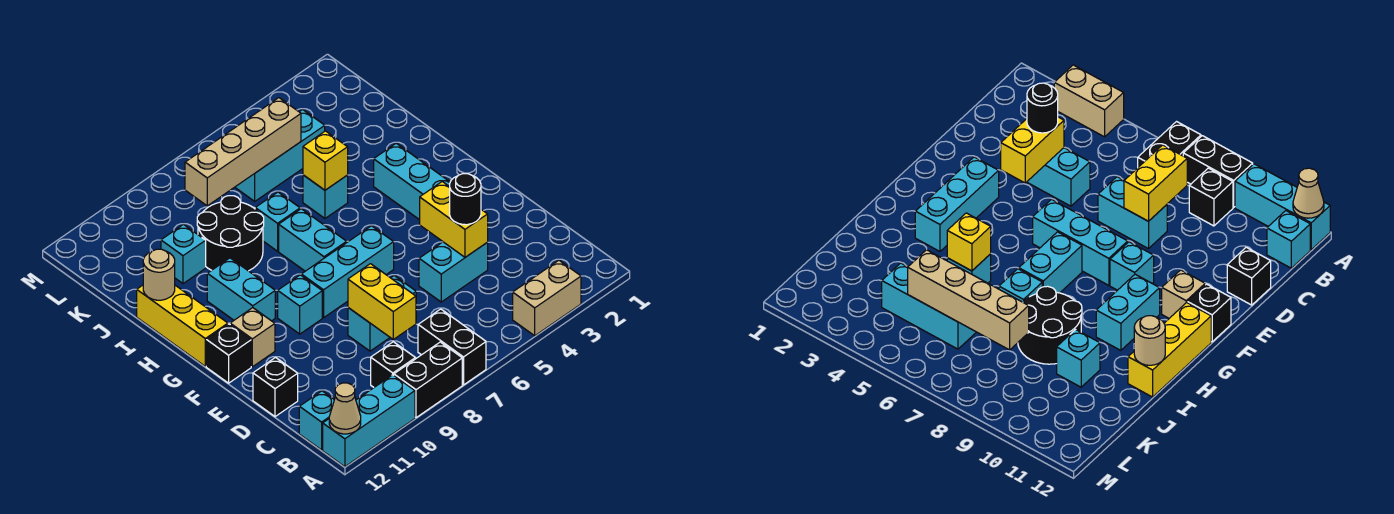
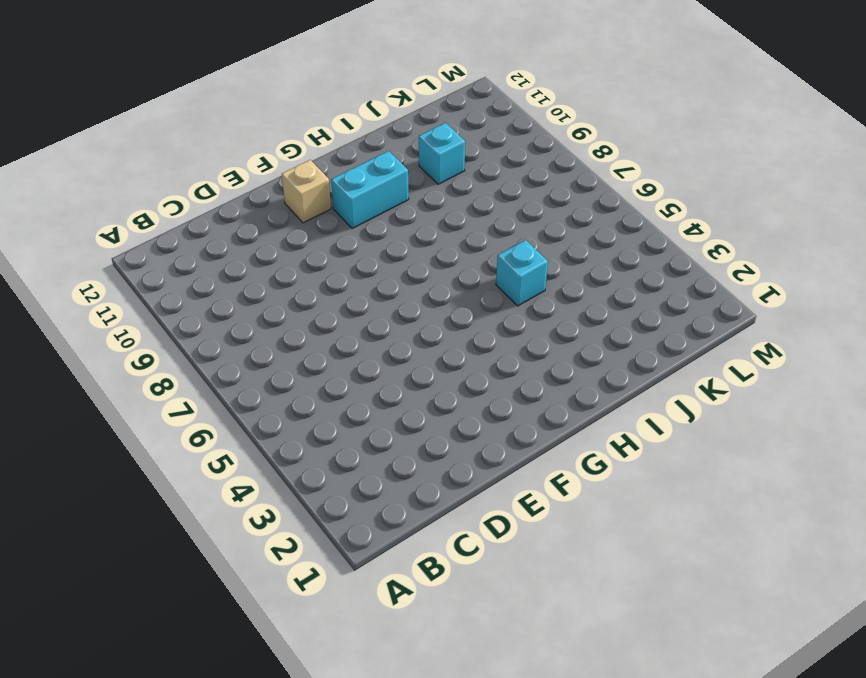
none -> tan 1x2 brick [513,260,581,336]
none -> black 1x2 brick [418,309,486,385]
none -> black 1x2 brick [394,342,462,418]

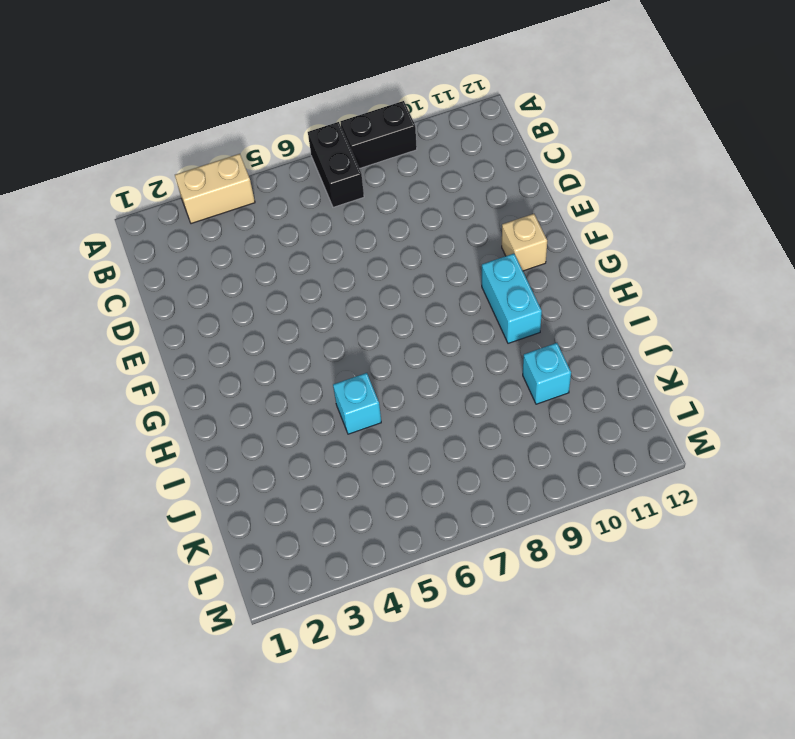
none -> cyan 1x3 brick [323,375,415,467]
none -> black 1x1 brick [371,342,415,387]
none -> cyan 1x1 brick [299,391,334,450]

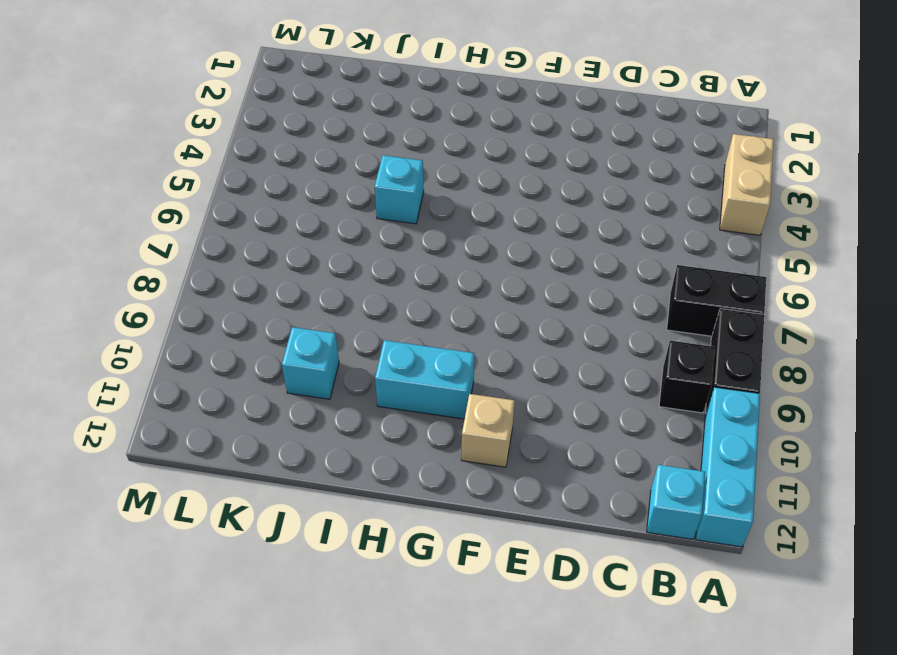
none -> cyan 1x2 brick [419,242,488,302]
none -> cyan 1x2 brick [348,276,416,351]
none -> black 1x1 brick [253,358,298,417]

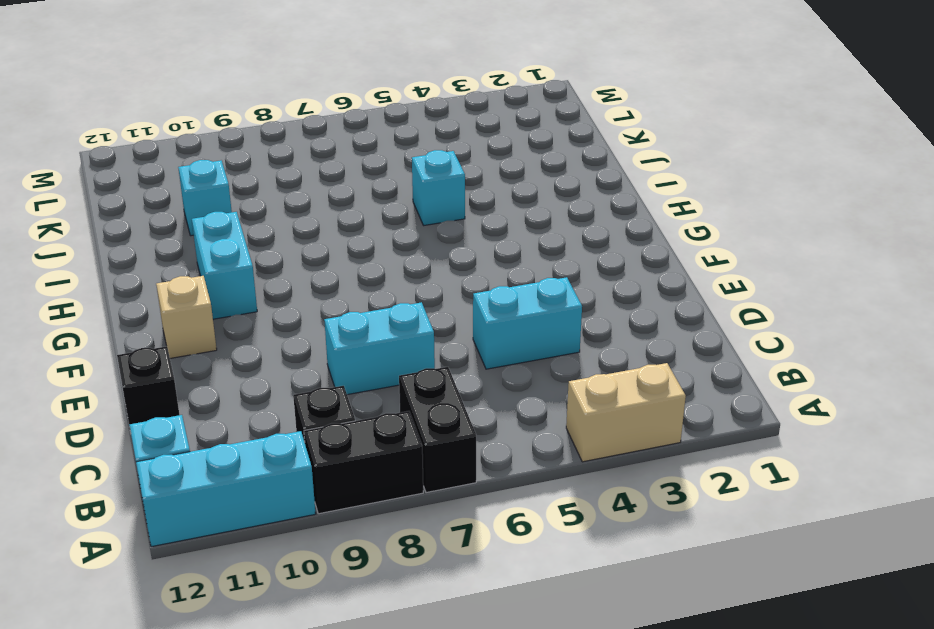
none -> cyan 1x3 brick [374,143,450,220]
none -> cyan 1x3 brick [301,226,394,318]
none -> cyan 1x1 brick [278,275,322,334]

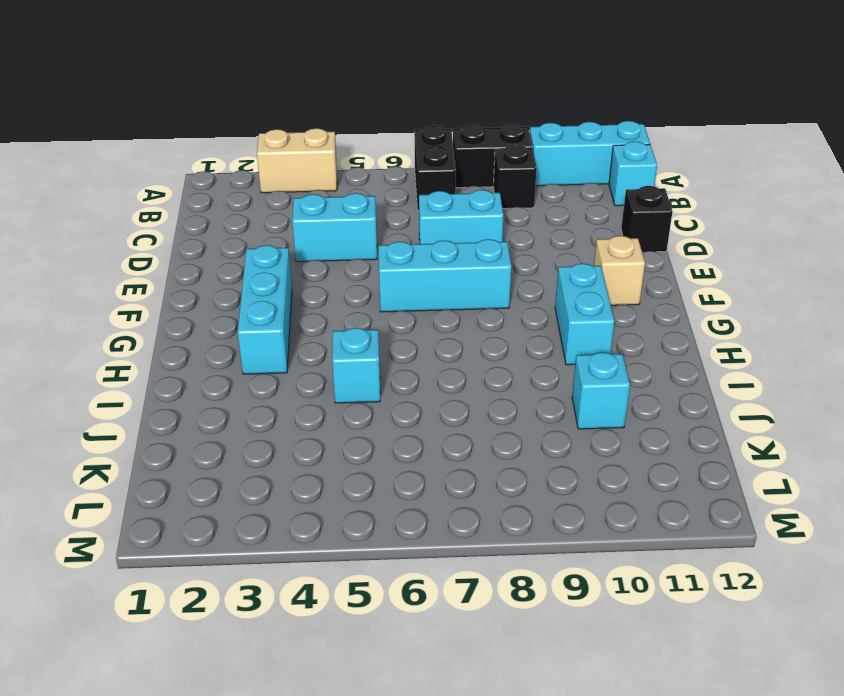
none -> cyan 1x1 brick [278,275,322,334]
none -> black 1x1 brick [206,324,251,383]
none -> cyan 1x2 brick [279,209,347,271]

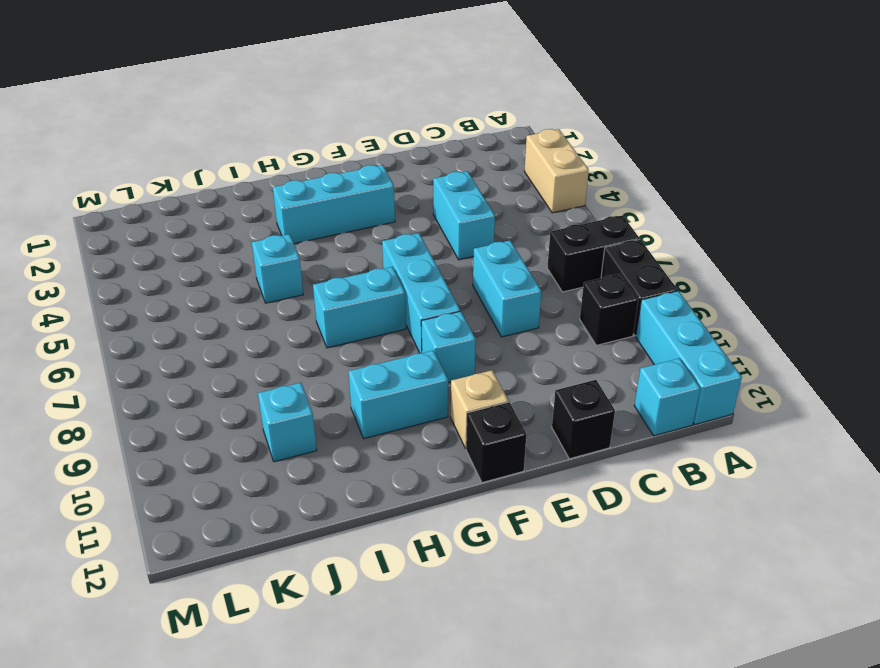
none -> yellow 1x3 brick [137,285,228,366]
none -> cyan 1x1 brick [255,192,300,251]
none -> black 2x2 round brick [197,196,264,271]

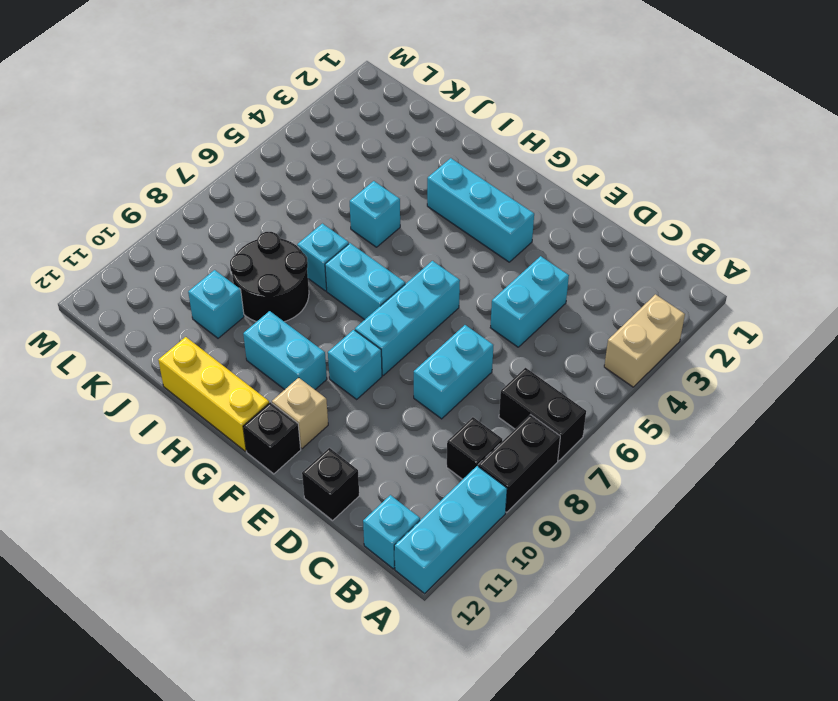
none -> cyan 1x3 brick [235,110,325,201]
none -> tan 1x1 cone [329,383,361,434]
none -> yellow 1x2 brick [348,264,416,339]

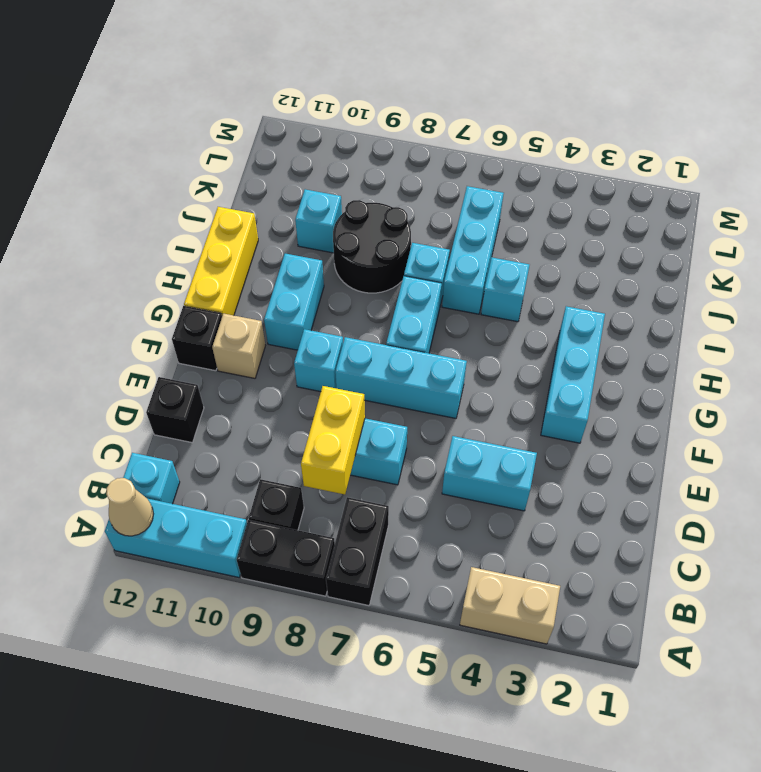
cyan 1x3 brick [442,186,504,314] -> cyan 1x3 brick turned to [235,110,325,201]
none -> yellow 1x2 brick [420,182,488,257]
none -> yellow 1x1 brick [303,131,348,190]
none -> tan 1x1 round brick [143,249,175,300]

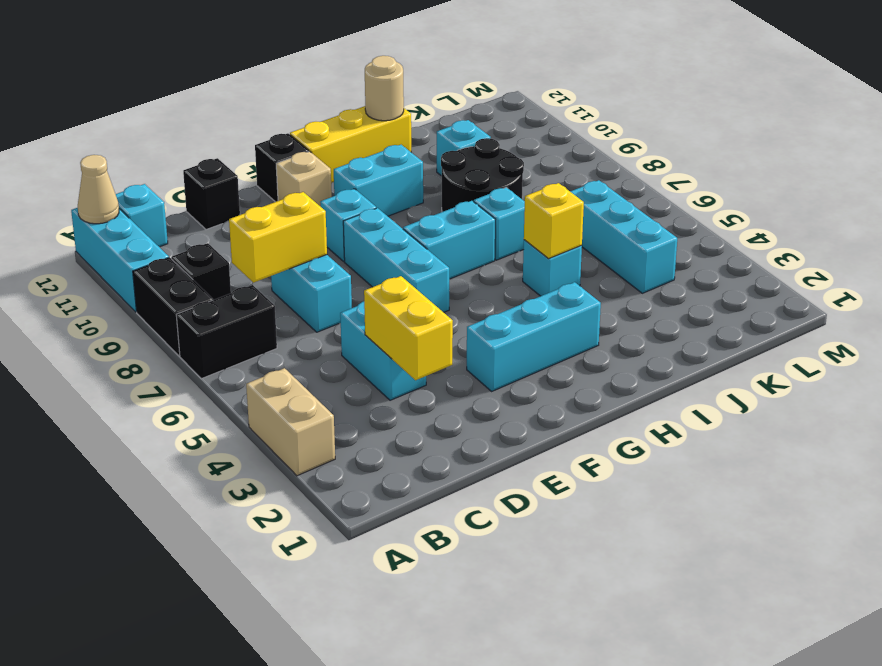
yellow 1x2 brick [364,276,453,380] -> yellow 1x2 brick turned to [420,182,488,257]
none -> tan 1x4 brick [185,98,301,206]
none -> black 1x1 round brick [450,174,481,225]

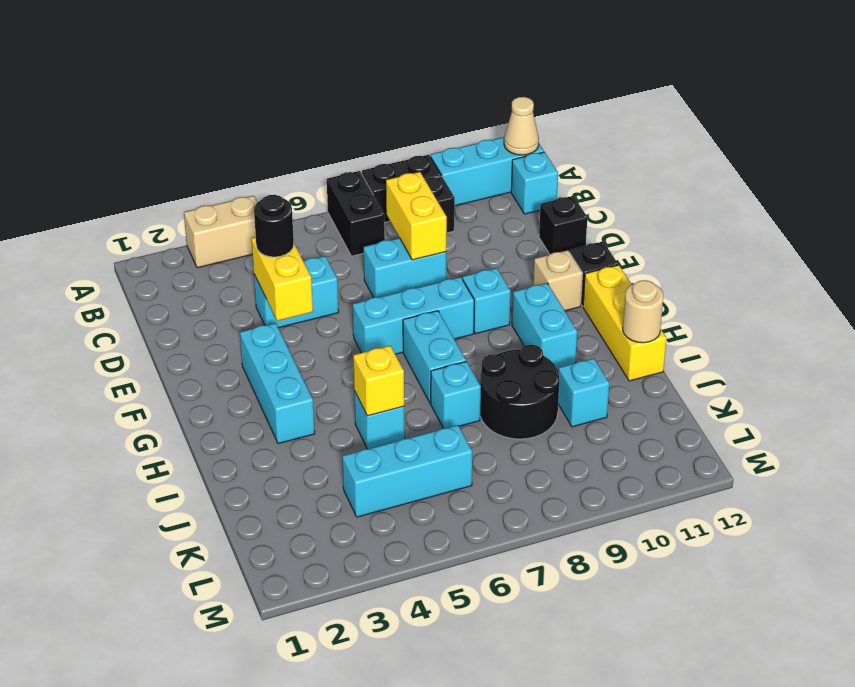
none -> tan 1x4 brick [185,98,301,206]

